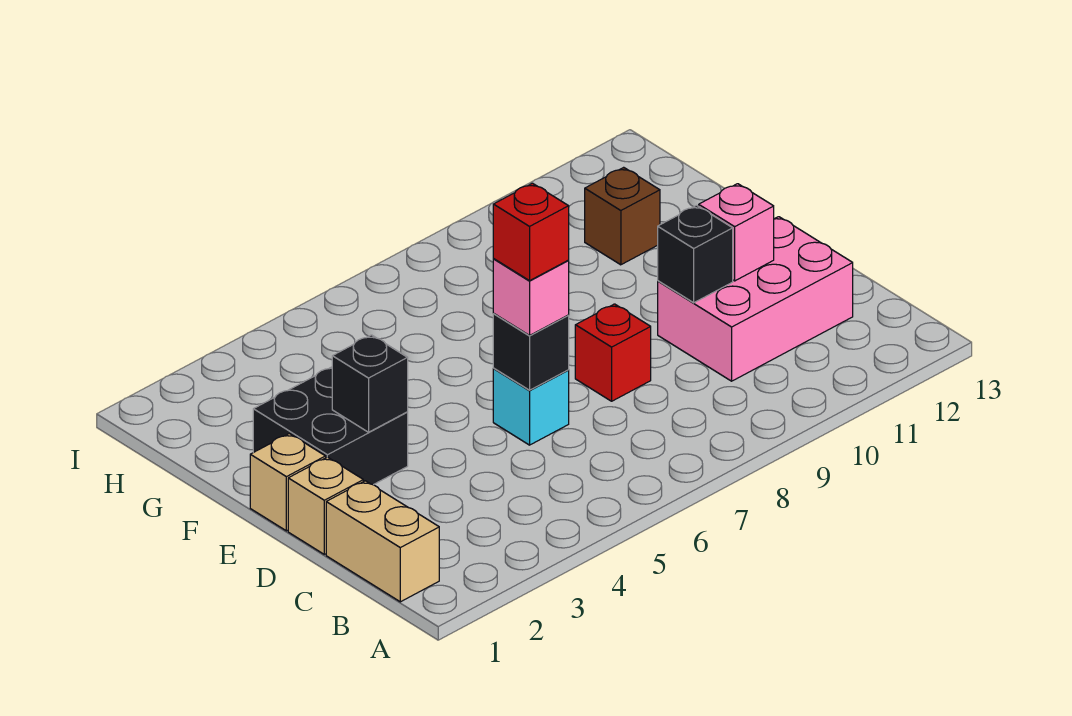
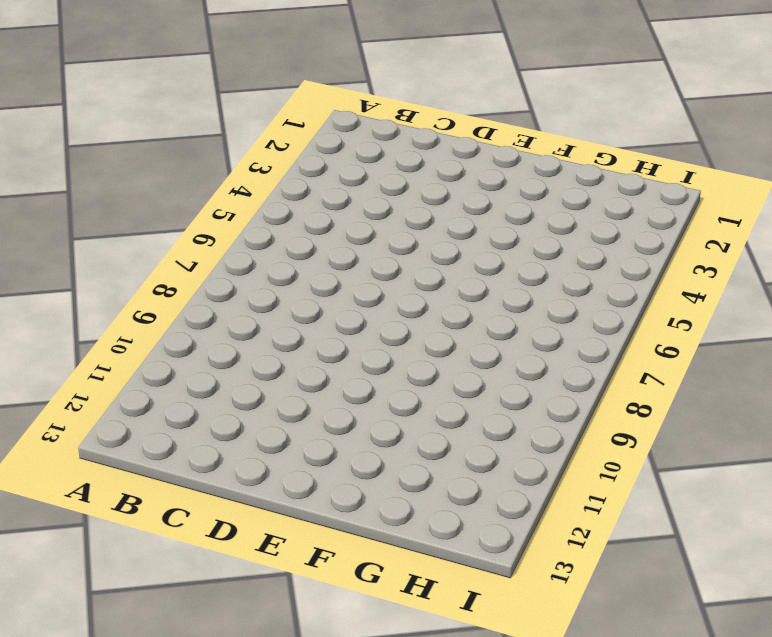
none -> tan 1x2 brick [326,481,439,602]
none -> pink 2x3 brick [658,217,853,381]
none -> tan 1x1 brick [288,457,363,554]

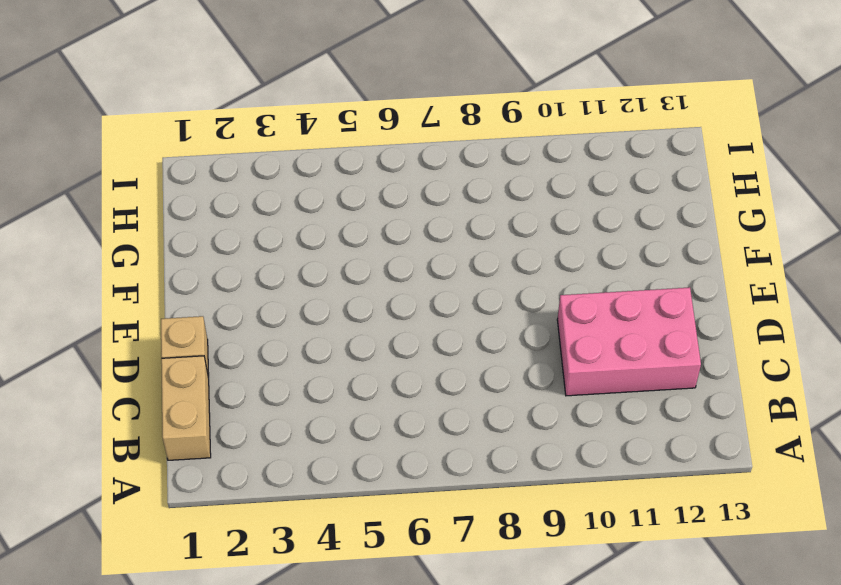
none -> cyan 1x1 brick [493,369,569,445]
none -> red 1x1 brick [575,304,651,401]
none -> tan 1x1 brick [250,434,326,531]

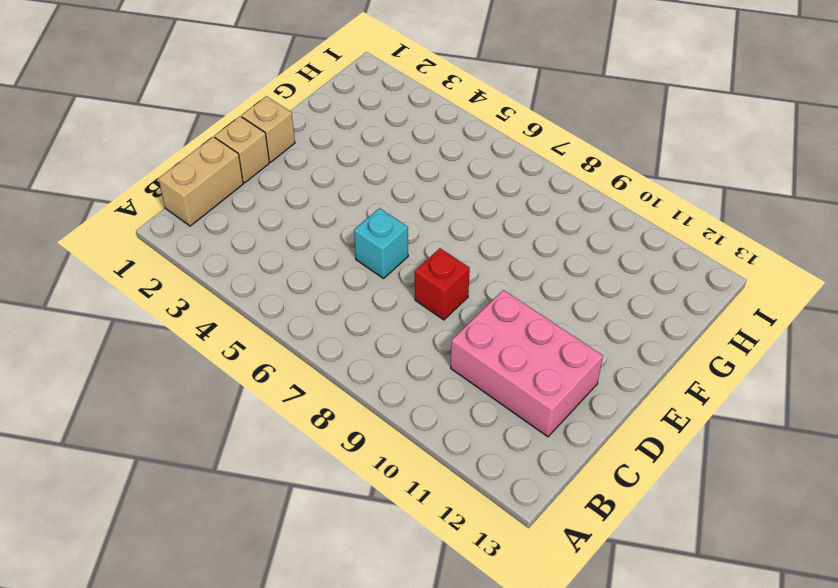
none -> black 2x2 brick [253,367,408,485]
none -> brown 1x1 brick [585,167,660,265]
none -> black 1x1 brick [493,314,569,390]

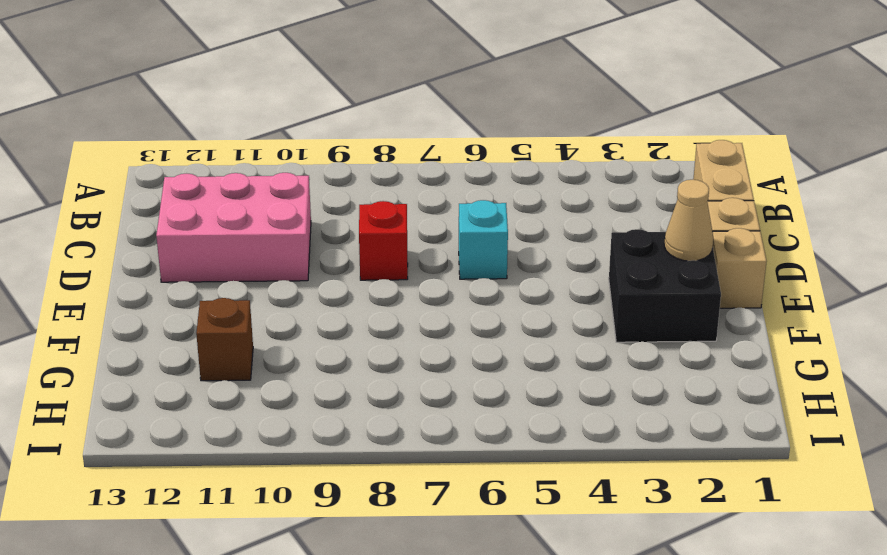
tan 1x1 cone [664,180,713,261] -> none
none -> black 1x1 brick [493,314,569,390]
none -> black 1x1 brick [658,205,733,303]
none -> pink 1x1 brick [699,184,774,281]

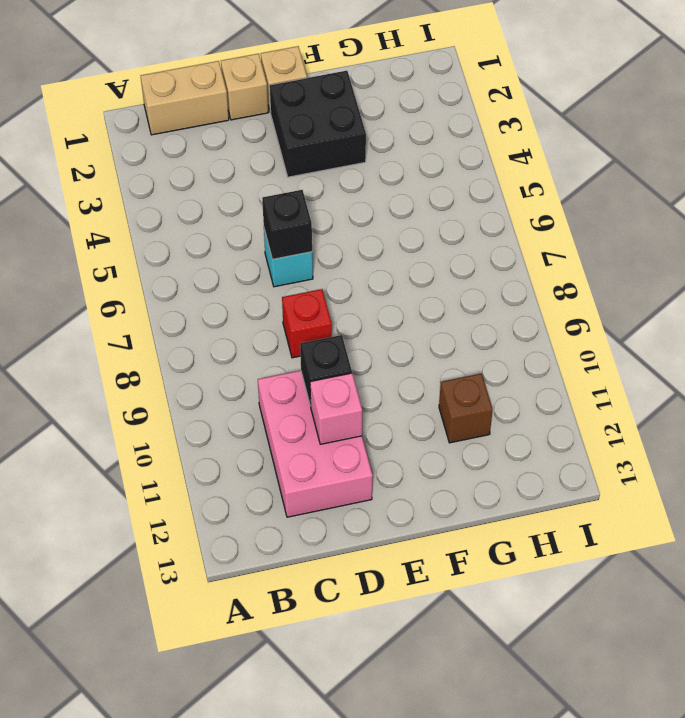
none -> black 1x1 brick [332,335,408,432]
none -> pink 1x1 brick [493,259,569,335]
none -> red 1x1 brick [493,183,569,281]

